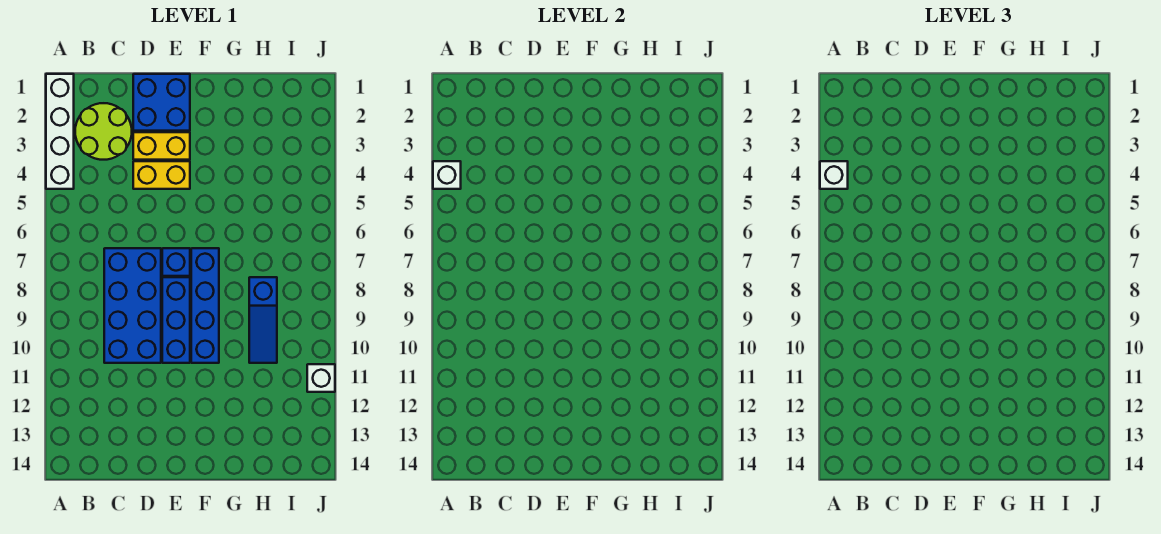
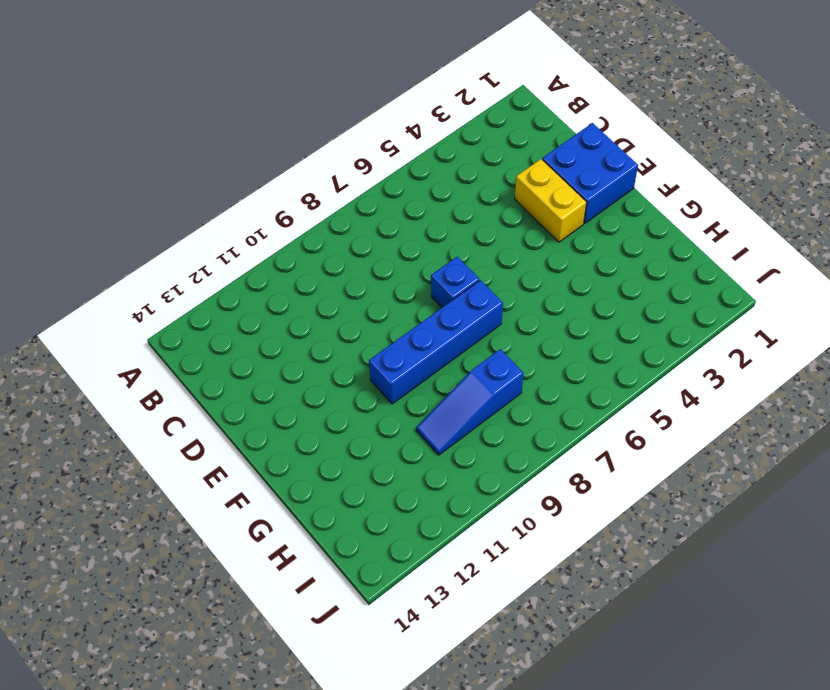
none -> white 1x4 brick [46,74,74,189]
none -> lime 2x2 round brick [75,103,132,160]
none -> blue 2x4 brick [104,248,161,363]

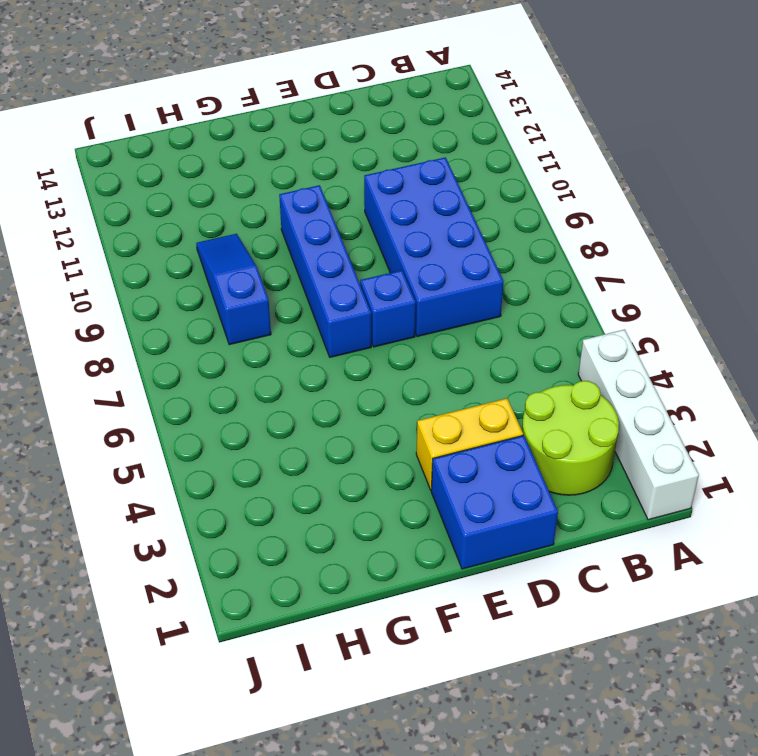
none -> yellow 1x2 brick [133,161,190,189]
none -> blue 1x3 brick [162,277,190,363]
none -> white 1x1 brick [307,364,335,392]

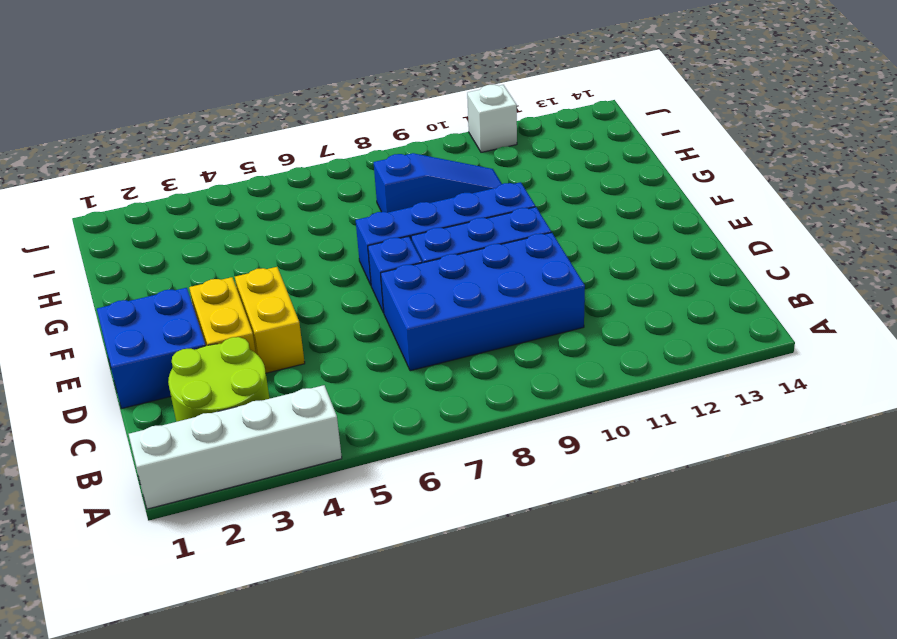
none -> white 1x1 brick [433,161,461,189]
none -> white 1x1 brick [820,161,848,189]

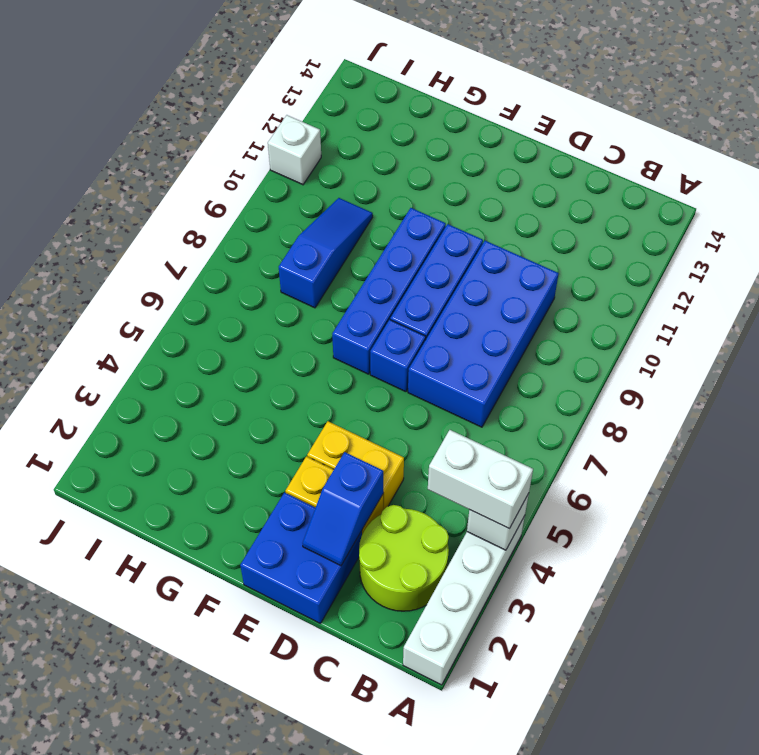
white 1x2 brick [428,430,533,529] -> white 1x1 brick [820,161,848,189]
blue 1x2 slope [303,452,383,566] -> none

